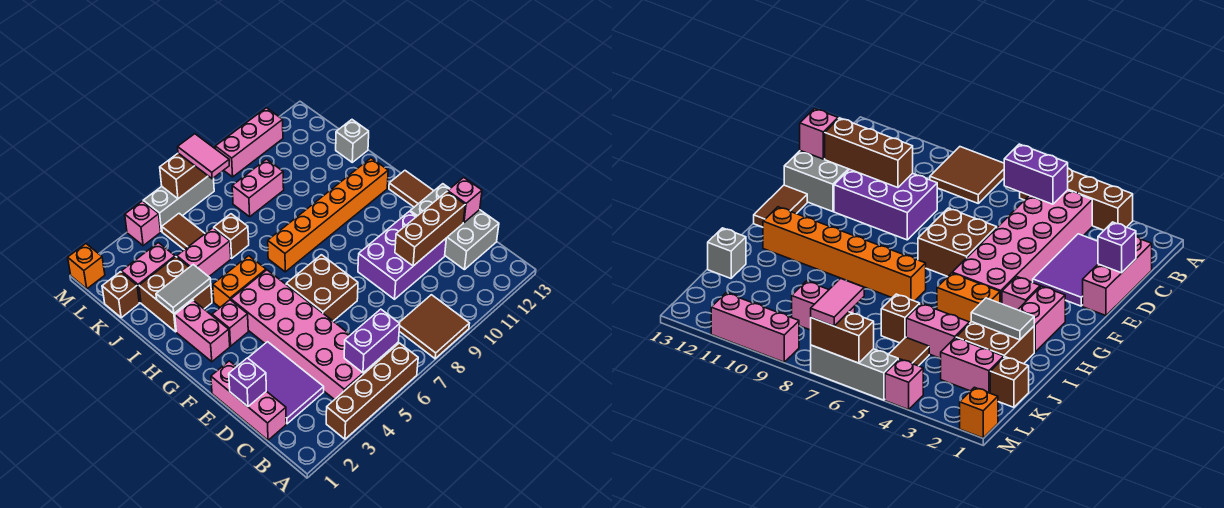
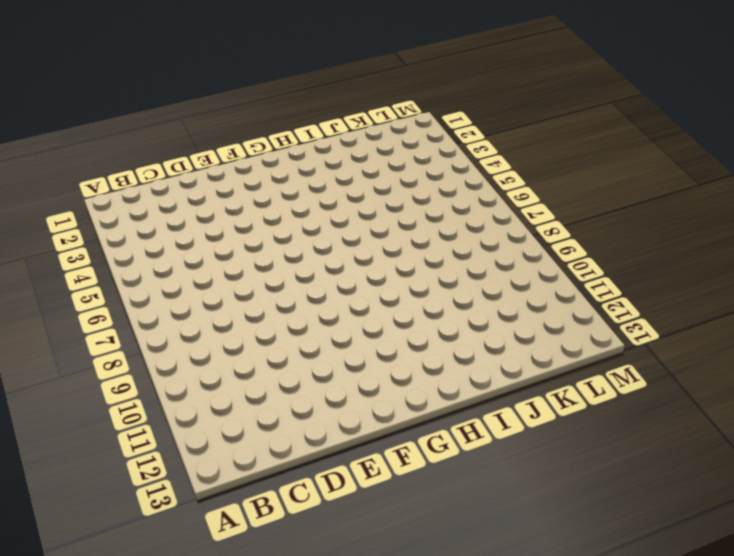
none -> brown 1x4 brick [326,343,418,439]
none -> brown 2x2 tile [399,295,470,359]
none -> pink 2x6 brick [231,270,380,400]
none -> pink 1x3 brick [211,361,286,440]

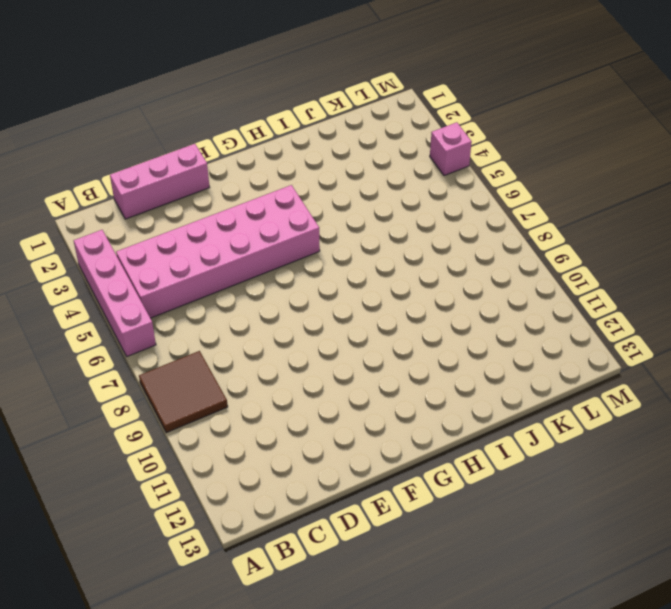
pink 1x4 brick [74,230,156,356] -> brown 1x4 brick [326,343,418,439]
none -> purple 2x3 tile [248,342,324,424]
none -> grey 2x3 brick [410,184,499,270]
none -> purple 2x3 brick [358,211,446,299]
none -> brown 2x2 brick [286,255,358,321]

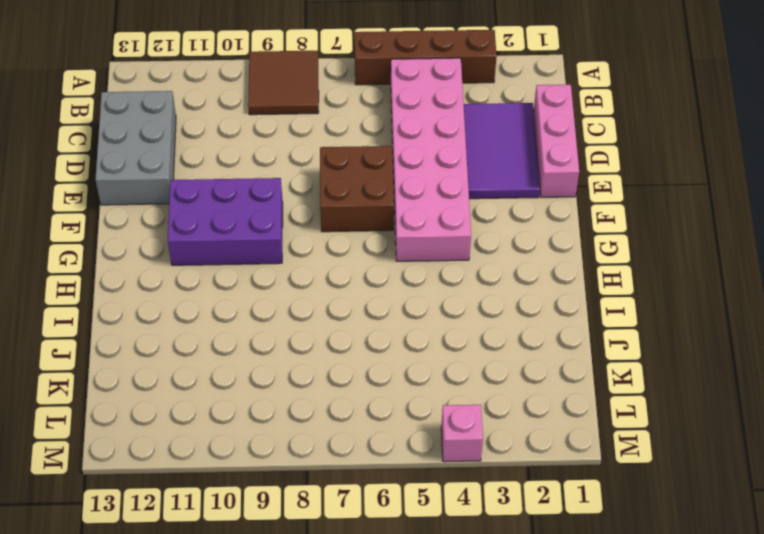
purple 2x3 brick [168,178,283,265] -> purple 2x3 brick moved to [358,211,446,299]
none -> brown 1x2 tile [389,171,433,207]
none -> pink 1x2 brick [175,300,230,362]
none -> pink 1x1 brick [212,300,248,346]
none -> orange 1x2 brick [213,256,266,307]

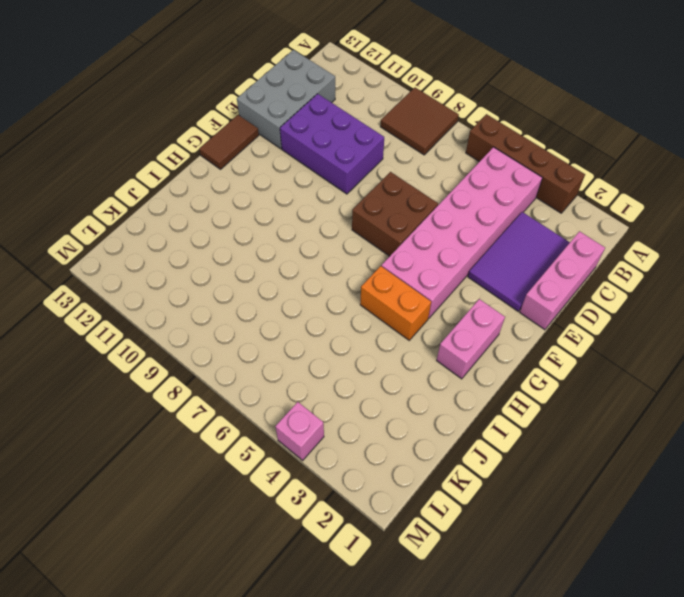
none -> pink 1x1 brick [212,300,248,346]
none -> orange 1x6 brick [268,158,388,272]
none -> brown 2x2 brick [139,257,212,332]
none -> pink 1x2 brick [177,228,231,277]

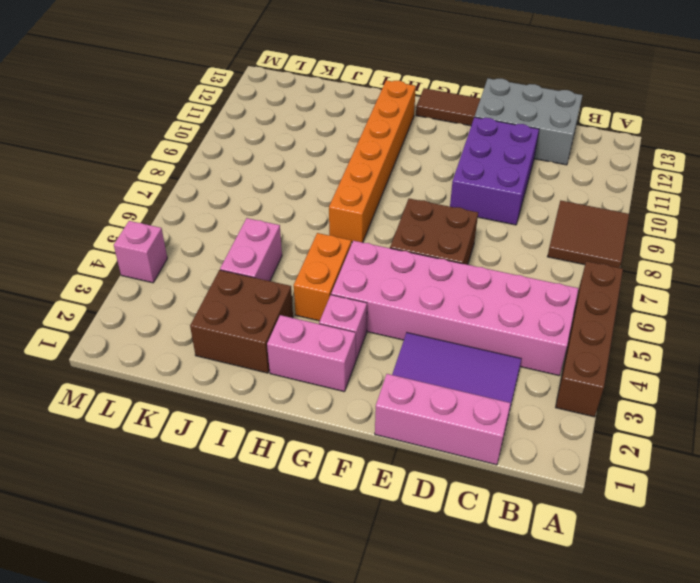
none -> brown 1x1 brick [214,214,249,258]
none -> grey 1x1 brick [336,120,369,162]
none -> brown 1x1 brick [102,272,139,318]
none -> pink 1x2 brick [121,243,175,303]

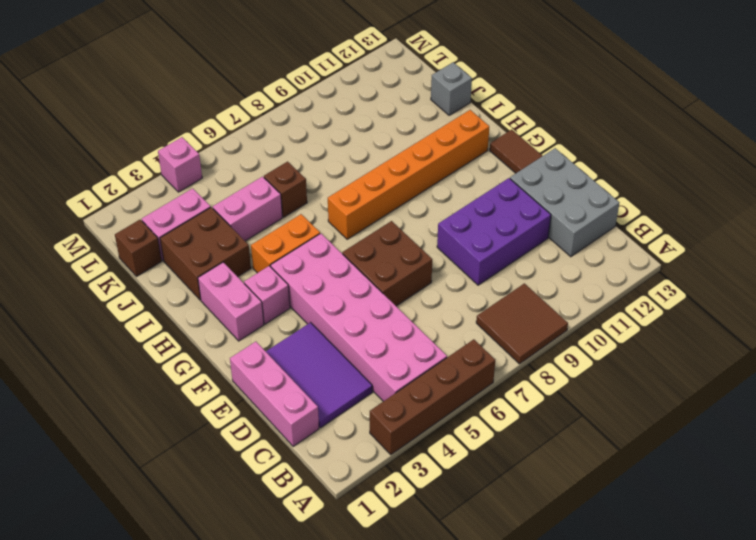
none -> brown 1x2 tile [162,213,205,250]
none -> pink 1x2 brick [232,159,284,217]
none -> orange 1x1 brick [68,244,105,289]
none -> grey 1x3 brick [143,176,214,232]

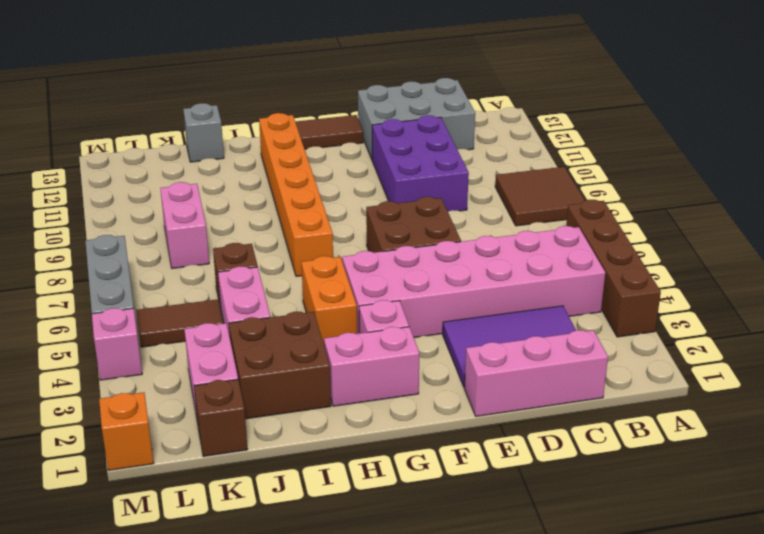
none -> pink 1x3 brick [215,108,283,177]
none -> purple 1x2 brick [344,309,400,373]
none -> purple 1x1 brick [229,358,266,406]
none -> brown 1x3 brick [395,192,465,266]

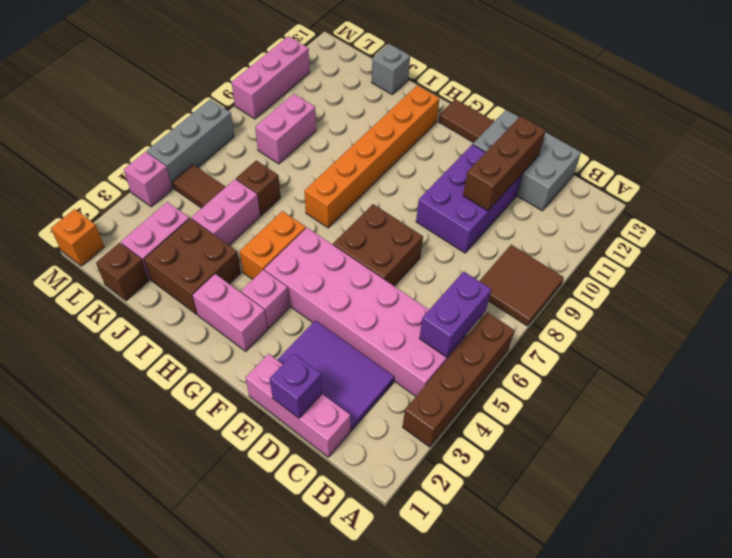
none -> pink 1x1 brick [448,177,482,222]
none -> grey 1x2 tile [156,265,211,313]
none -> brown 1x2 brick [160,153,208,199]
none -> pink 1x2 tile [178,134,229,179]

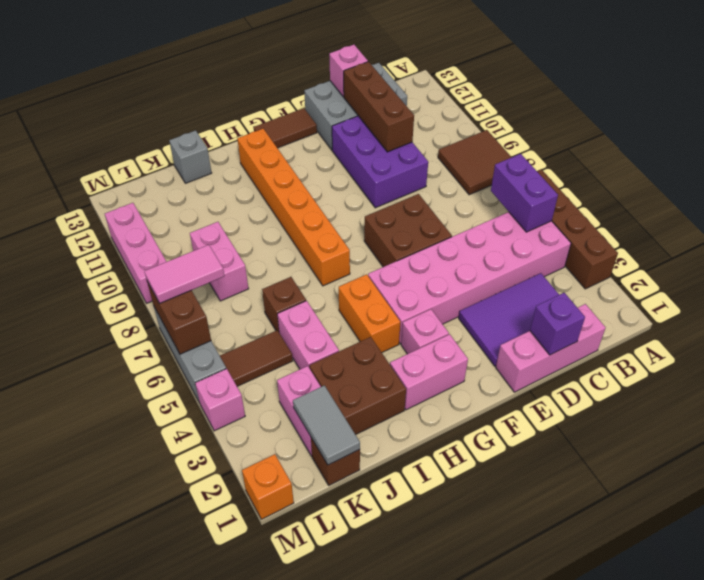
grey 1x2 tile [293,385,360,465] -> grey 1x2 tile moved to [156,265,211,313]

